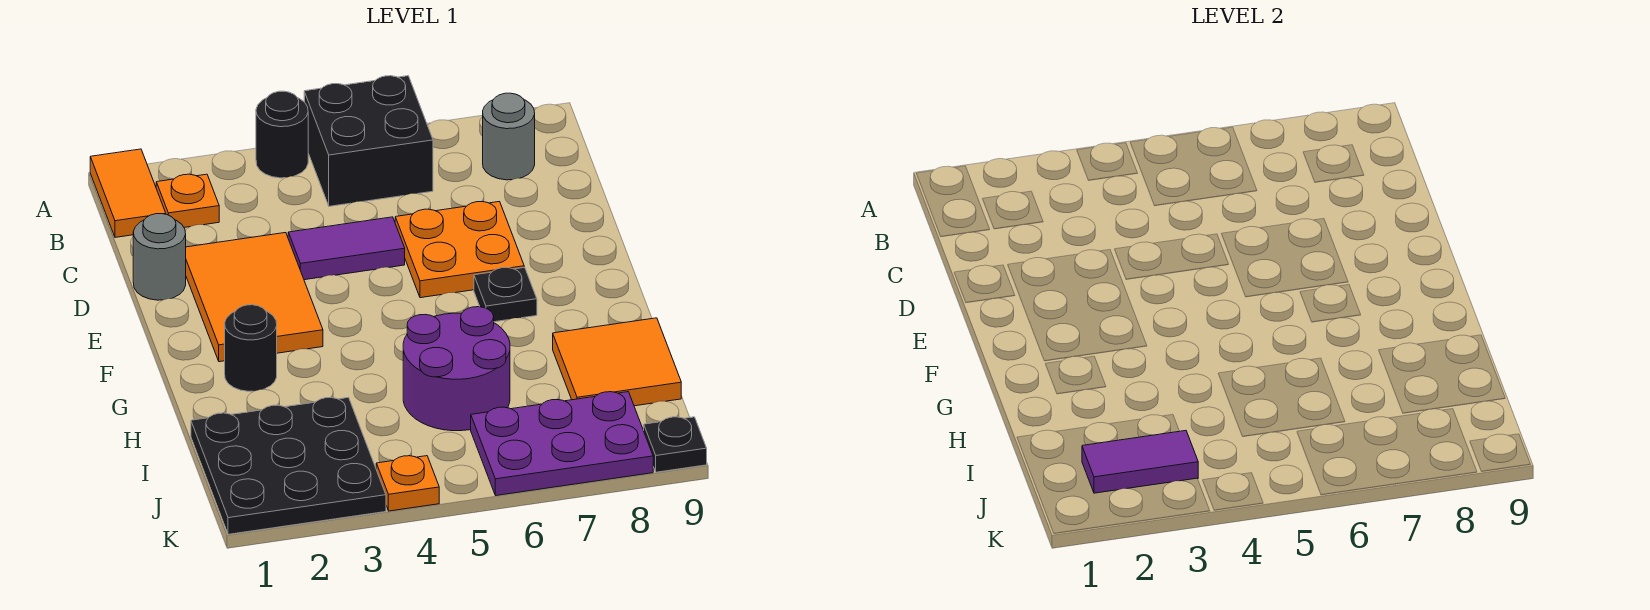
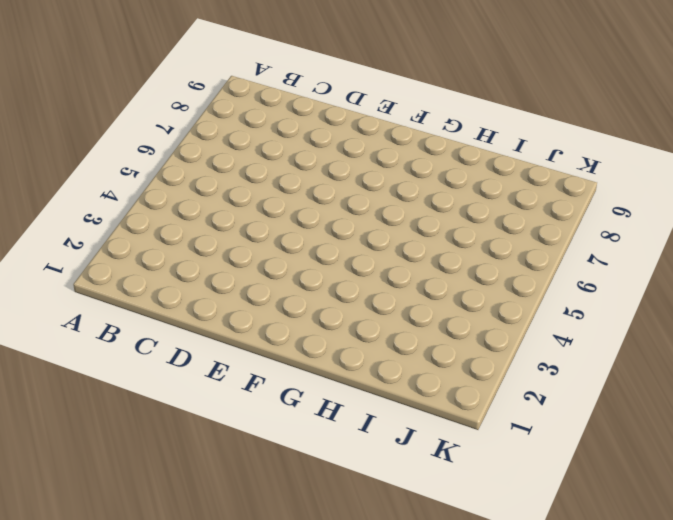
none -> orange 1x2 tile [90,149,166,237]
none -> black 1x1 round brick [256,91,308,178]
none -> black 2x2 brick [304,76,433,206]

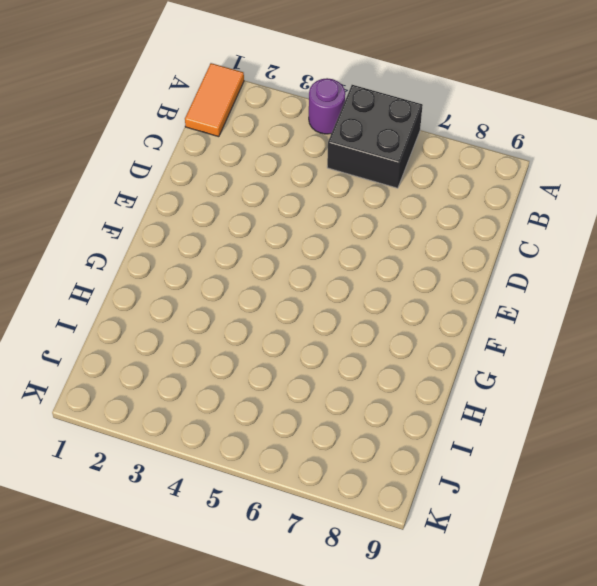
purple 1x1 round brick [309,78,345,134] -> black 1x1 round brick [256,91,308,178]
none -> orange 1x1 plate [156,174,219,227]
none -> grey 1x1 round brick [483,93,535,180]
none -> grey 1x1 round brick [133,214,186,300]

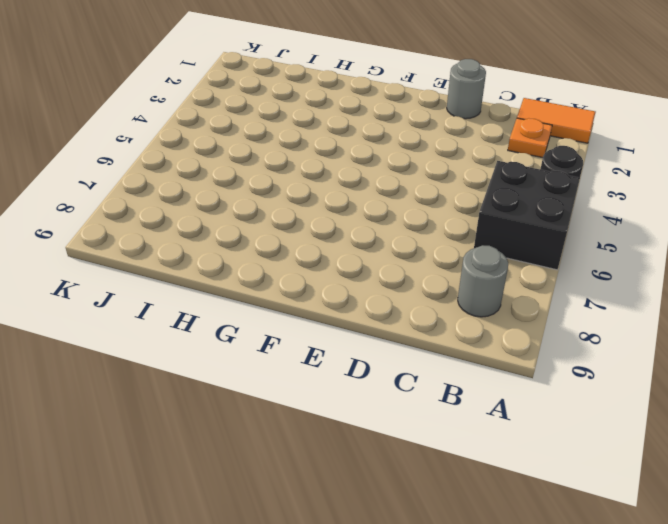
none -> orange 2x3 tile [186,233,323,362]
none -> purple 1x2 tile [288,217,405,280]
none -> orange 2x2 plate [395,202,524,298]

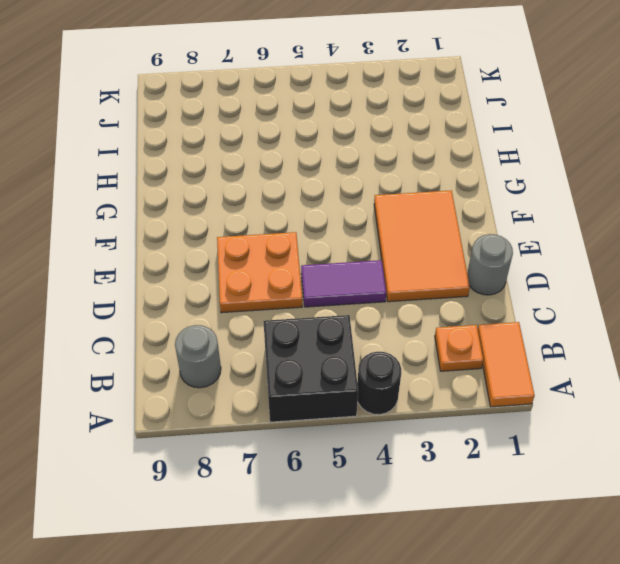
none -> black 1x1 plate [474,267,537,322]
none -> black 1x1 round brick [225,305,277,391]
none -> purple 2x2 round brick [403,307,510,431]

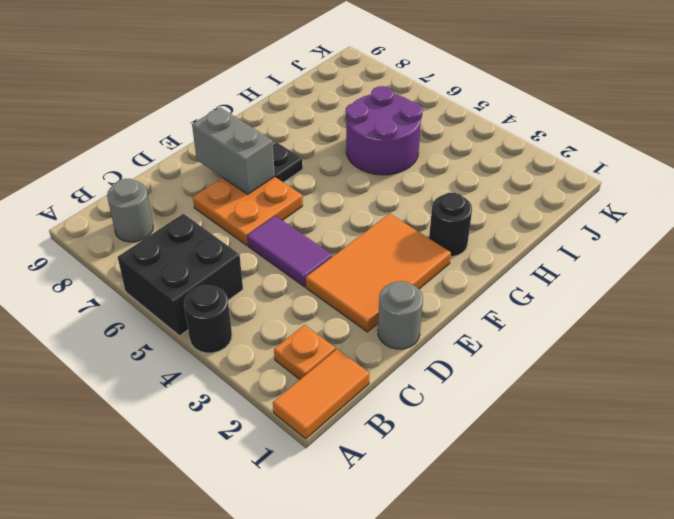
grey 1x2 brick [192,107,275,194] -> none
none -> orange 2x2 tile [553,318,681,406]
none -> black 3x3 plate [191,398,386,534]
none -> purple 2x3 plate [471,392,653,496]

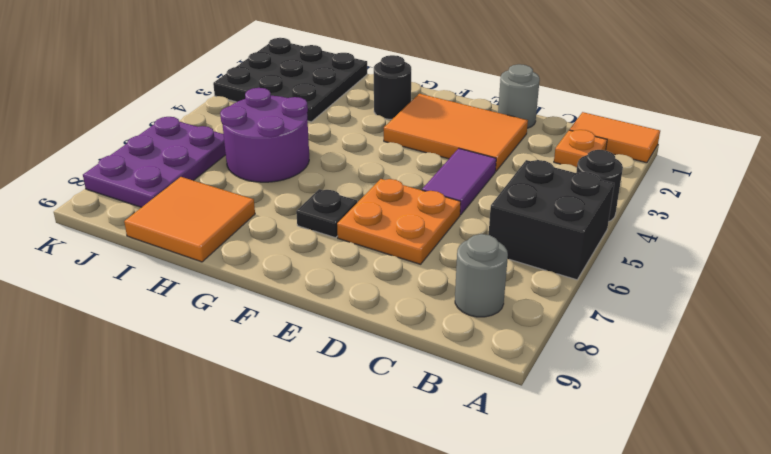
none -> orange 1x1 plate [376,456,439,511]
none -> black 1x1 plate [644,417,707,472]
none -> purple 1x2 tile [1082,431,1198,493]

